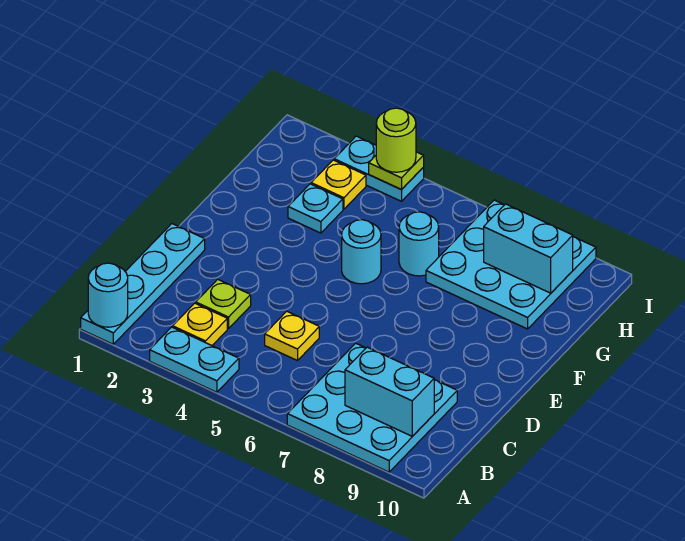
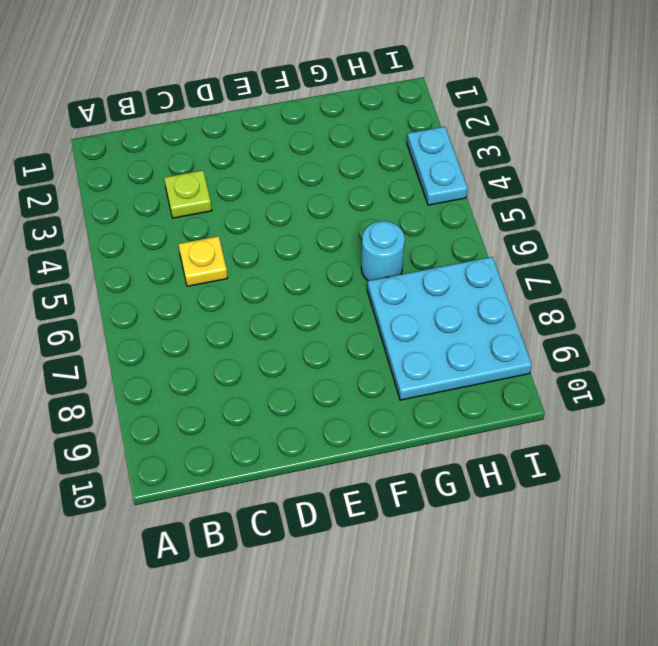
none -> cyan 1x4 plate [81,224,205,344]
none -> cyan 1x2 plate [150,327,239,392]
none -> cyan 3x3 plate [287,343,457,472]

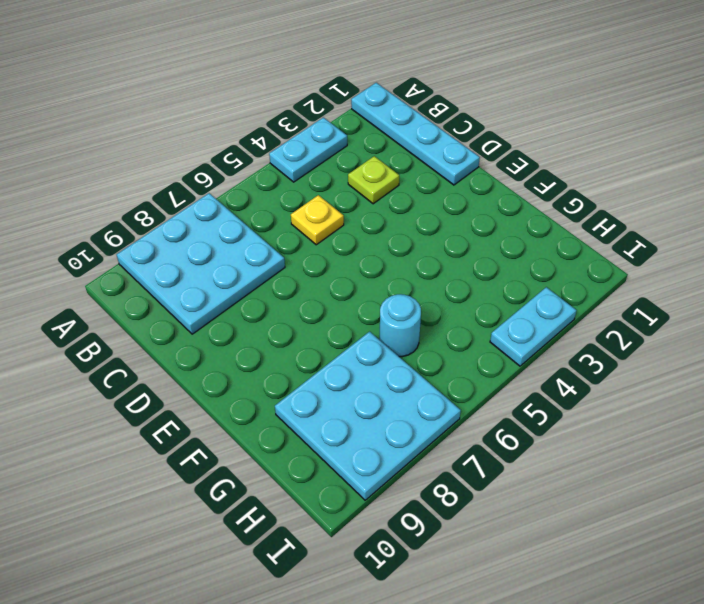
none -> yellow 1x1 plate [173,303,227,345]
none -> cyan 1x1 round brick [342,220,381,284]
none -> cyan 1x1 plate [288,184,343,233]

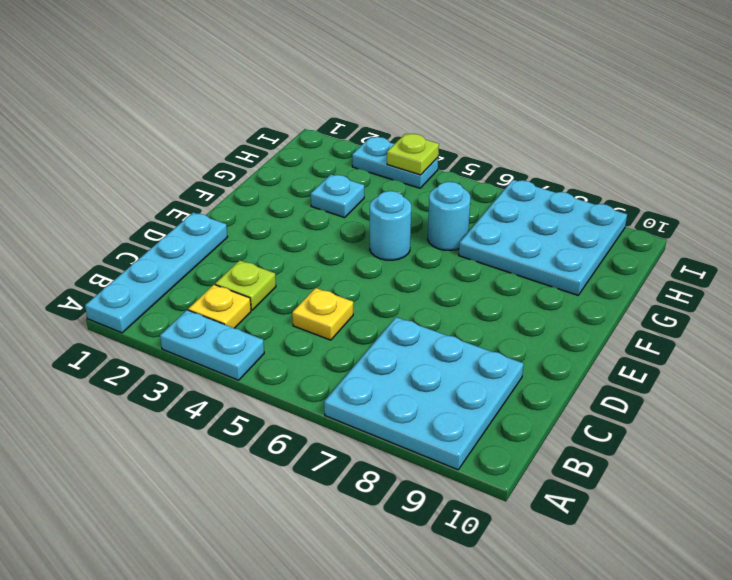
none -> yellow 1x1 plate [311,160,366,209]
none -> cyan 1x1 round brick [88,263,128,327]
none -> cyan 1x2 brick [345,347,434,436]

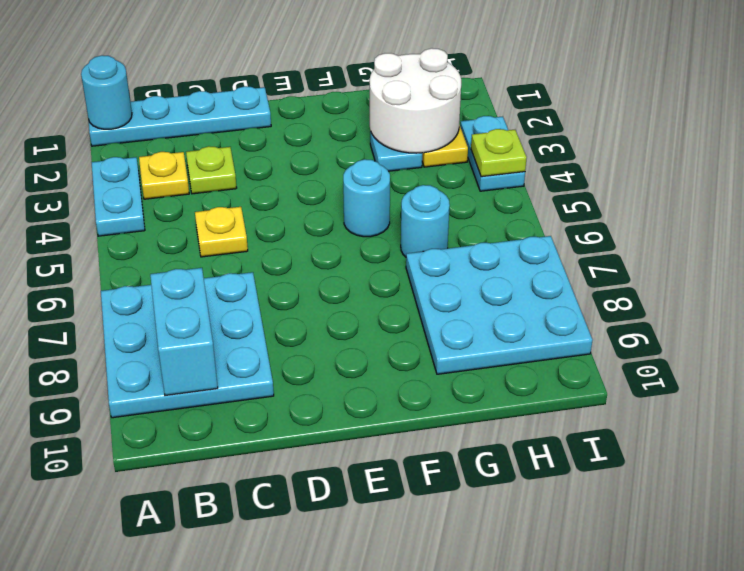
white 2x2 round brick [370,48,461,153] -> none
none -> cyan 1x2 brick [484,204,573,293]
none -> lime 1x1 round brick [376,108,416,172]

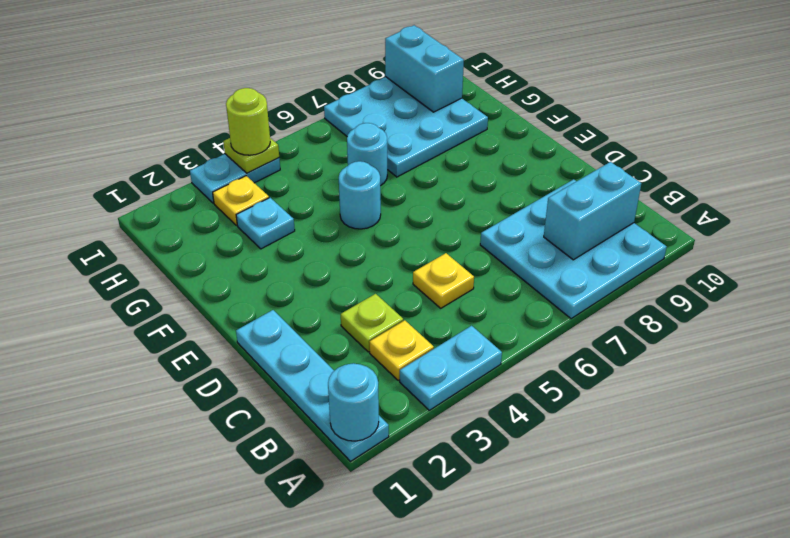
cyan 1x2 brick [385,25,464,112] -> cyan 1x2 brick turned to [484,204,573,293]

